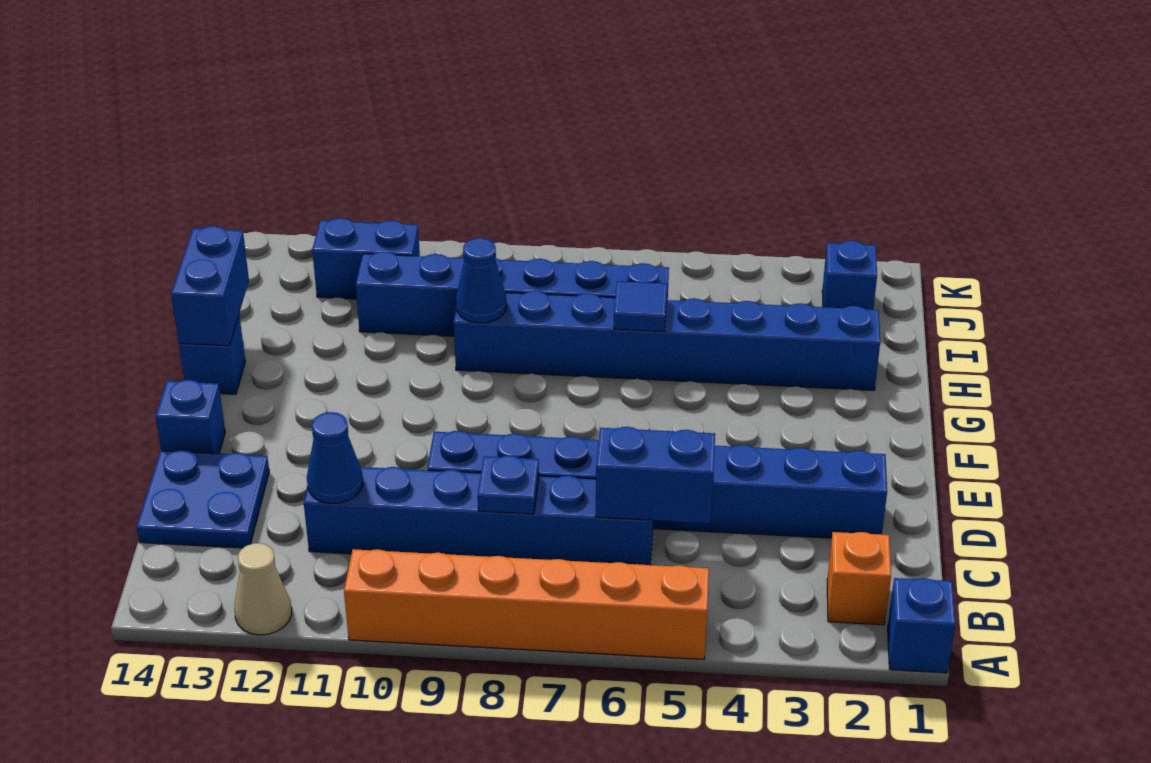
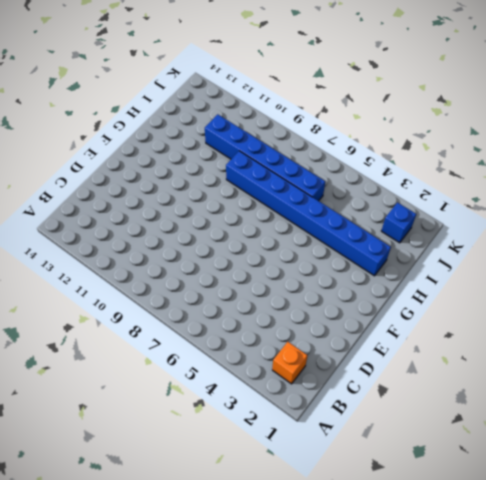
none -> blue 1x1 brick [888,578,956,673]
none -> orange 1x6 brick [344,549,709,659]
none -> tan 1x1 cone [234,543,292,635]

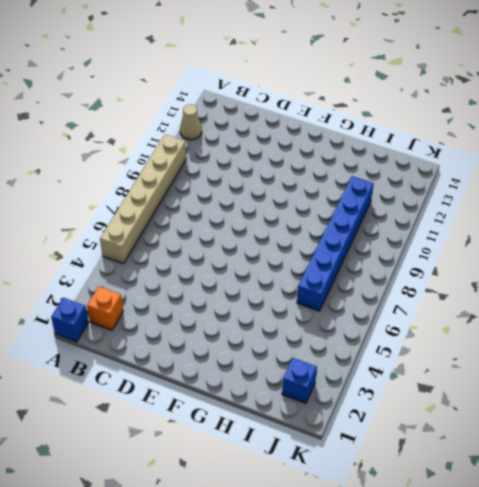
tan 1x6 brick [100,134,186,264] -> orange 1x6 brick [344,549,709,659]
none -> blue 1x6 brick [304,467,653,565]
none -> blue 2x2 plate [137,450,269,548]
none -> blue 1x8 brick [427,431,887,538]

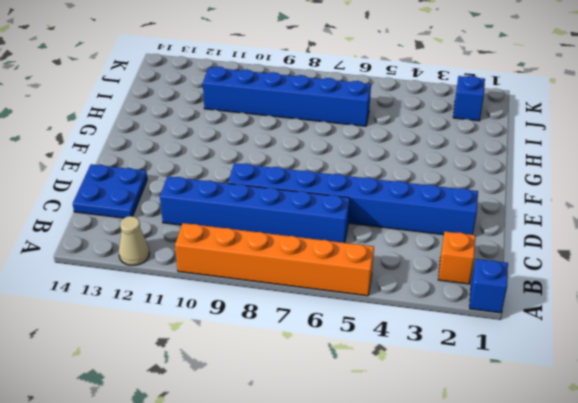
none -> blue 1x1 brick [156,380,225,454]
none -> blue 1x1 brick [179,315,245,394]
none -> blue 1x8 brick [454,291,880,390]

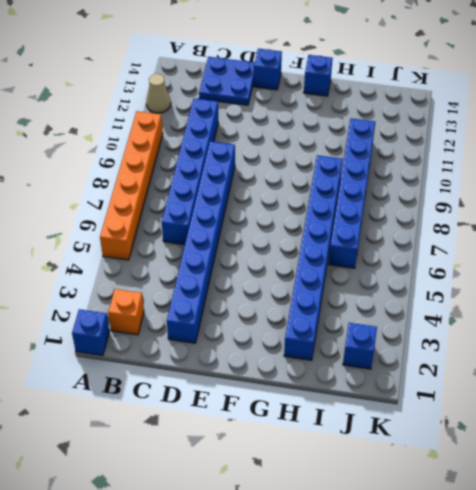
none -> blue 1x2 brick [312,218,420,299]
none -> blue 1x2 brick [596,427,715,523]
none -> blue 1x1 plate [478,456,539,514]

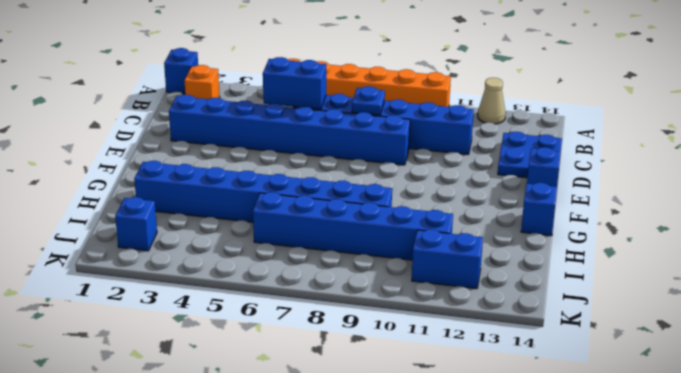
none -> blue 1x1 cone [307,412,363,504]
none -> blue 1x2 brick [171,226,249,346]
none -> blue 1x1 tile [614,281,667,332]

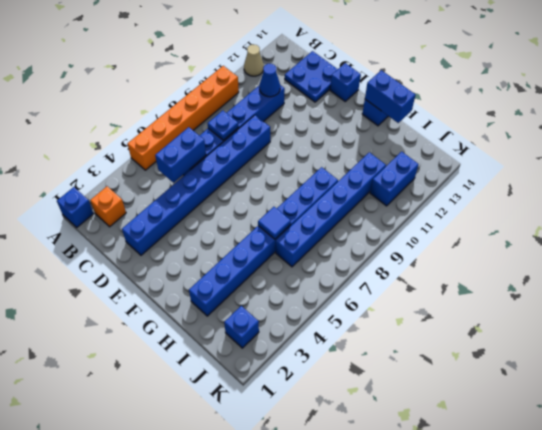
none -> blue 1x1 cone [456,238,507,323]

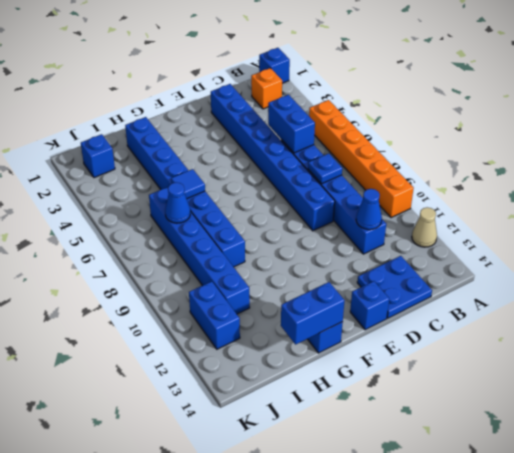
blue 1x1 cone [165,182,190,223] -> blue 1x1 cone moved to [456,238,507,323]

